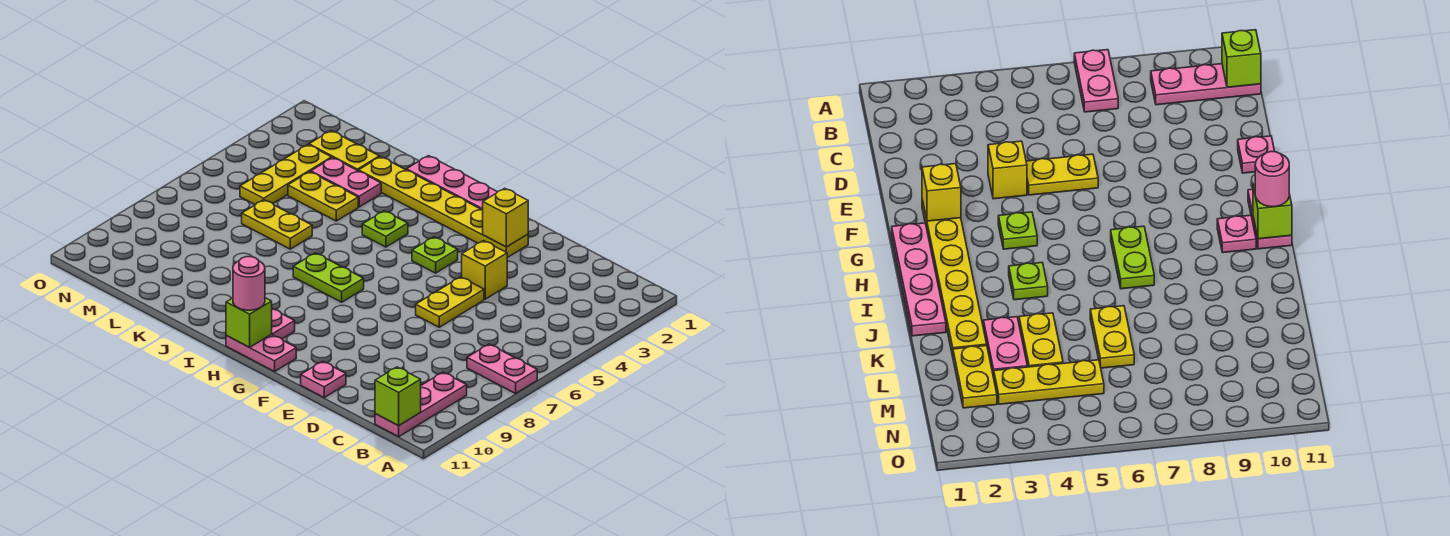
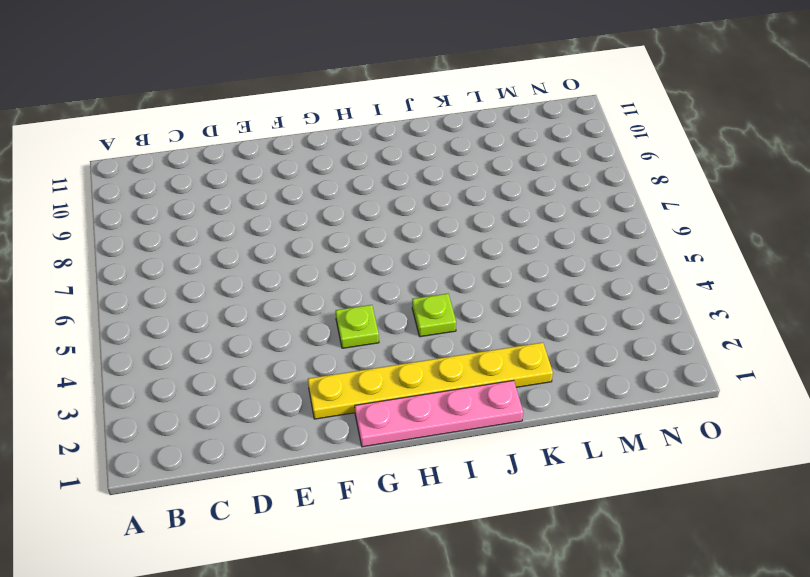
none -> pink 1x2 plate [467,344,537,393]
none -> pink 1x3 plate [375,372,467,437]
none -> yellow 1x1 brick [462,241,507,299]

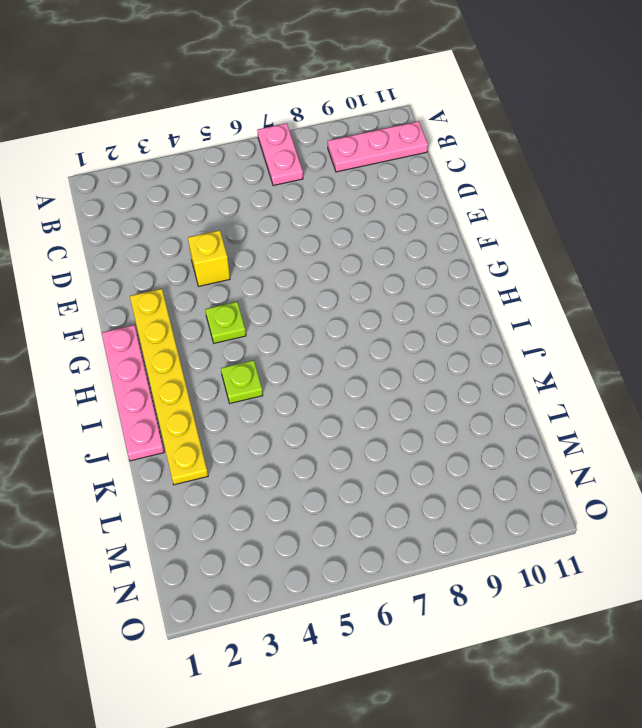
none -> yellow 1x2 plate [416,277,484,327]
none -> pink 1x1 plate [301,361,346,397]
none -> pink 1x2 plate [226,334,296,372]

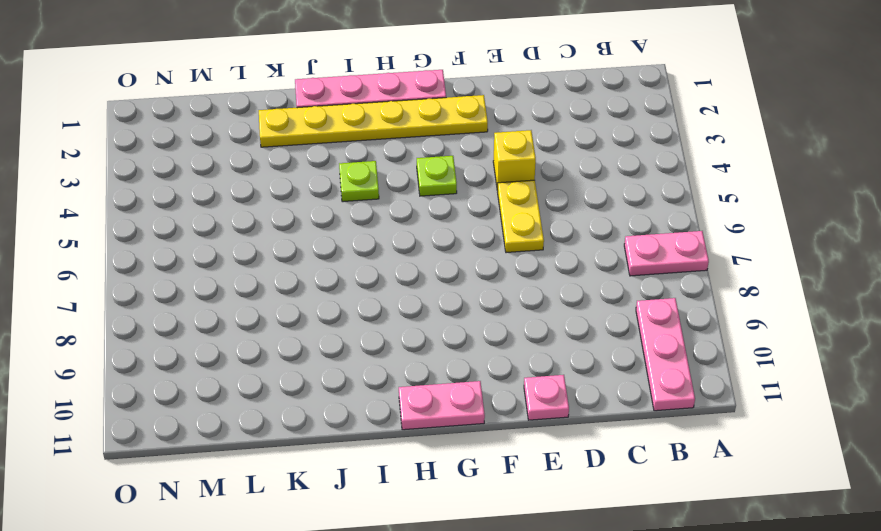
none -> lime 1x2 plate [293,253,364,302]
none -> pink 1x1 plate [272,309,295,339]
none -> pink 1x2 plate [311,158,381,207]

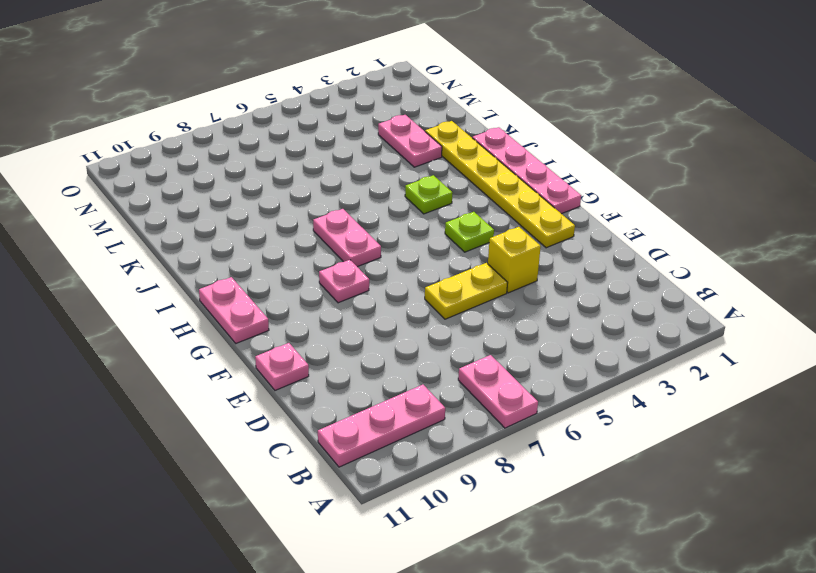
pink 1x1 plate [319,260,369,303] -> pink 1x1 plate moved to [272,309,295,339]
pink 1x2 plate [313,209,381,267] -> lime 1x2 plate [293,253,364,302]
none -> yellow 1x2 plate [288,172,358,221]
none -> yellow 1x2 plate [242,200,312,249]
none -> yellow 1x2 plate [309,131,379,171]

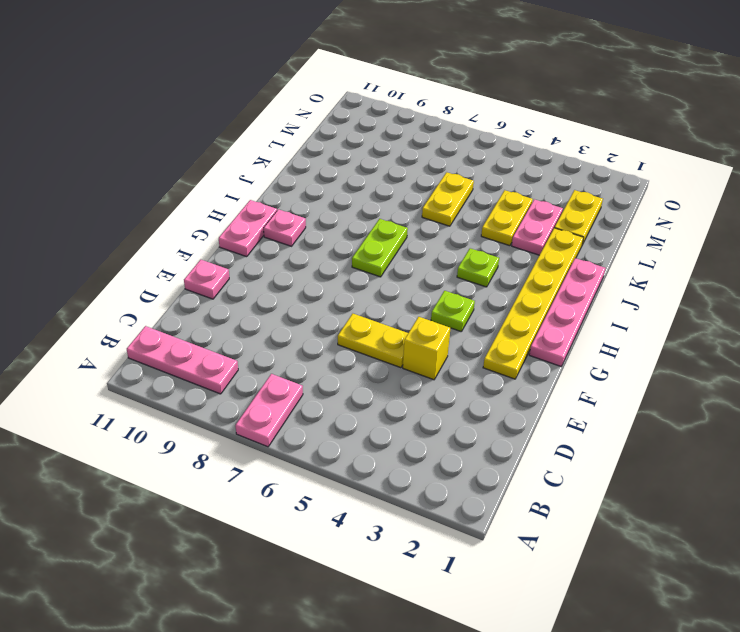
none -> yellow 1x3 plate [240,145,332,205]
none -> lime 1x1 brick [375,367,421,426]
none -> yellow 1x1 brick [483,188,528,247]

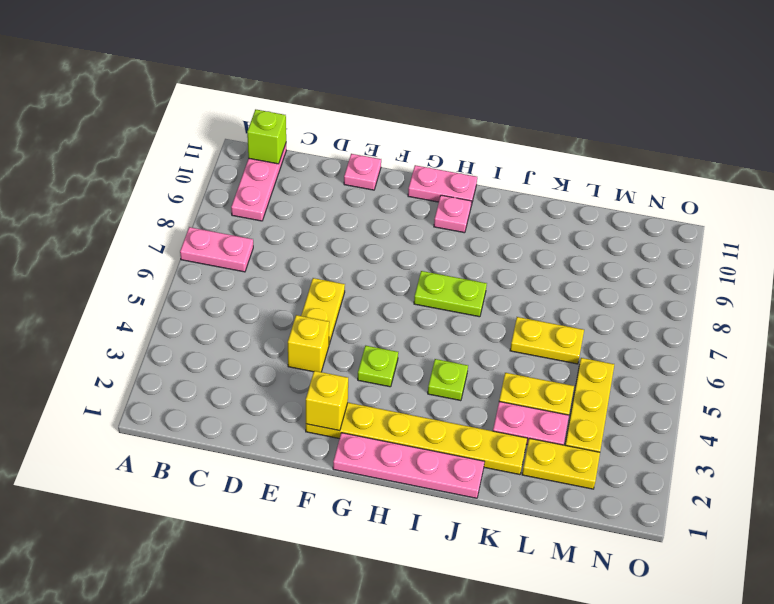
none -> lime 1x1 brick [226,298,272,347]
none -> pink 1x1 round brick [233,257,265,310]

